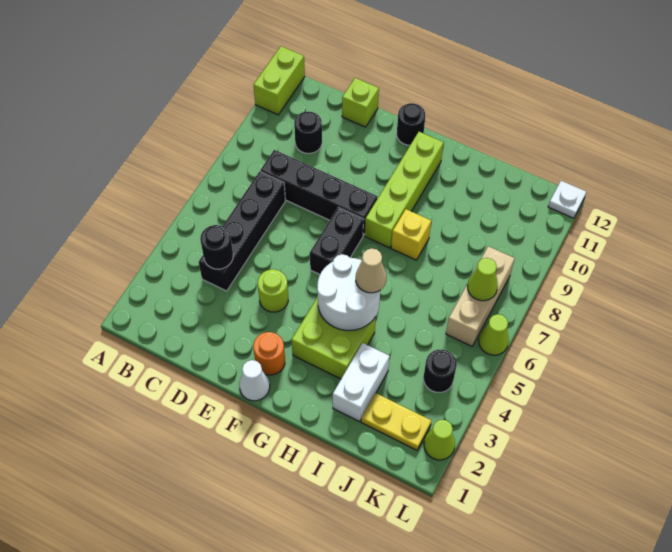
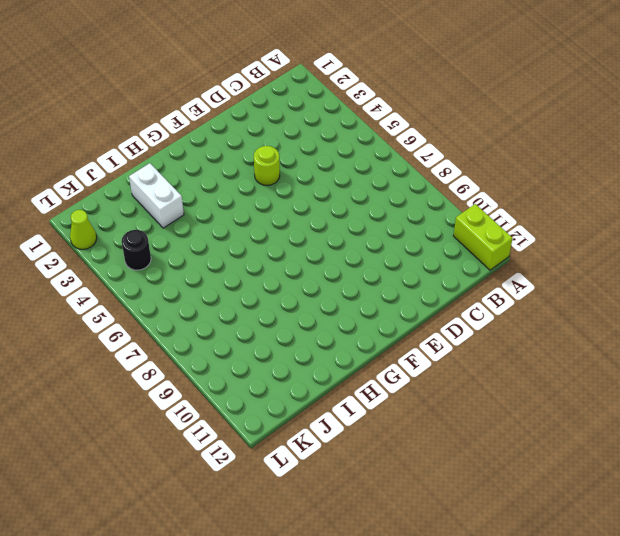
none -> black 1x4 brick [199,172,285,291]
none -> black 1x4 brick [260,150,377,236]
none -> black 1x1 round brick [294,112,322,153]

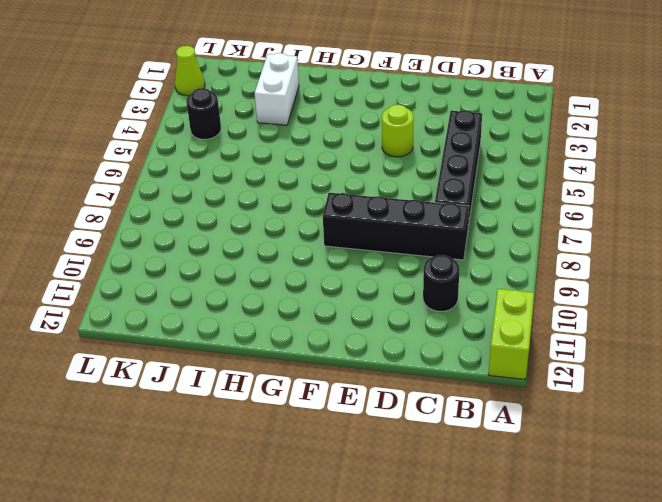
none -> lime 1x1 brick [342,78,379,127]
none -> white 1x1 cone [239,360,270,401]
none -> orange 1x1 round brick [253,332,285,375]

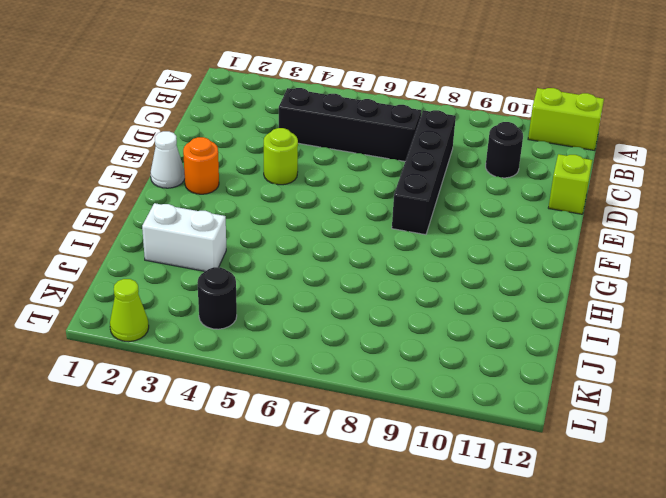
none -> black 1x2 brick [310,207,364,274]
none -> black 1x1 round brick [397,103,425,145]
none -> lime 2x2 brick [292,297,376,379]

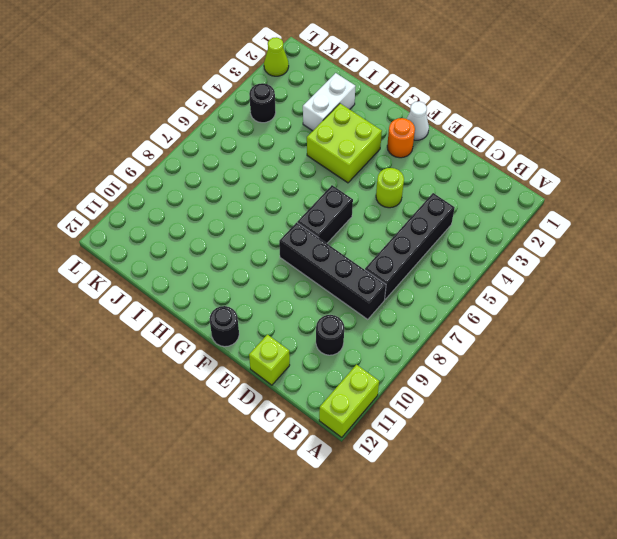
none -> lime 1x4 brick [365,132,444,248]
none -> yellow 1x1 brick [391,209,431,260]
none -> yellow 1x2 plate [361,393,431,450]

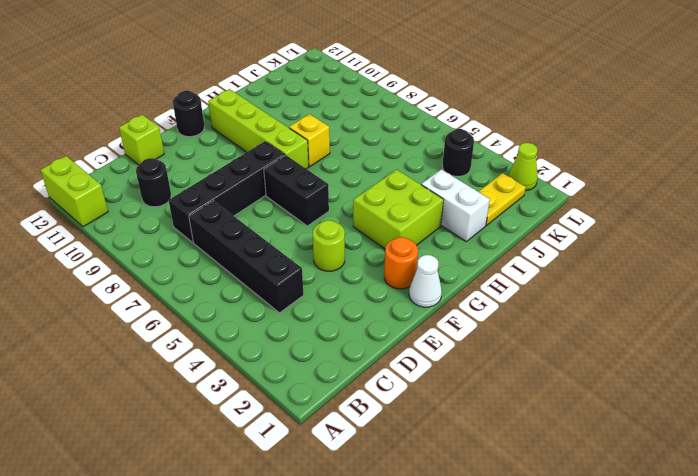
none -> tan 1x3 brick [446,246,515,346]
none -> lime 1x1 cone [479,314,509,355]
none -> white 1x1 plate [548,181,586,218]

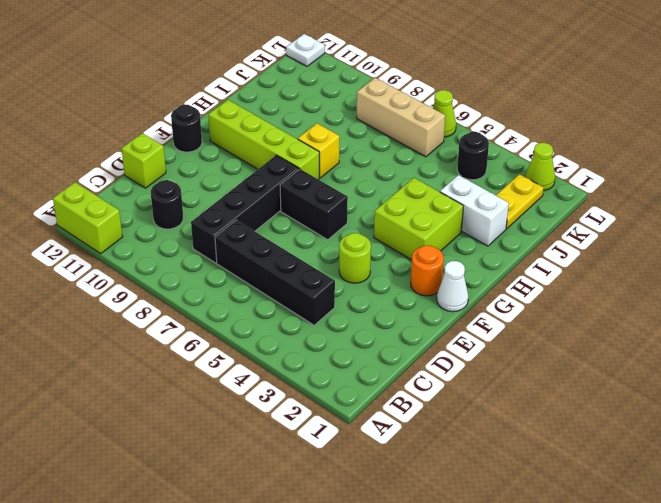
none -> black 1x1 round brick [200,225,233,269]
none -> white 2x2 round brick [317,254,380,331]
none -> lime 1x1 cone [467,258,498,301]

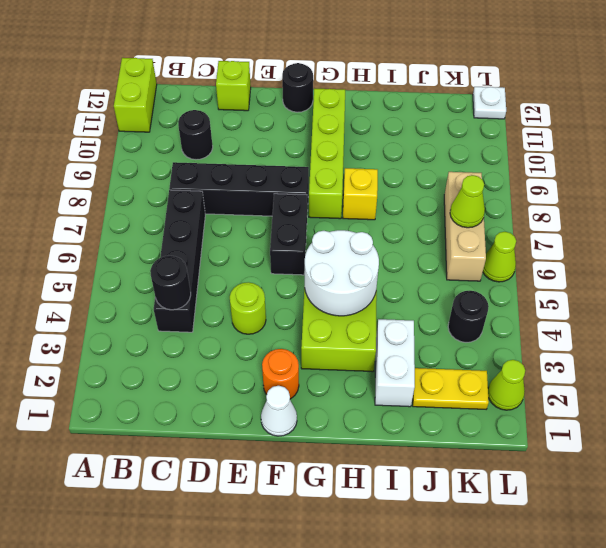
none -> tan 1x1 cone [356,248,386,293]

